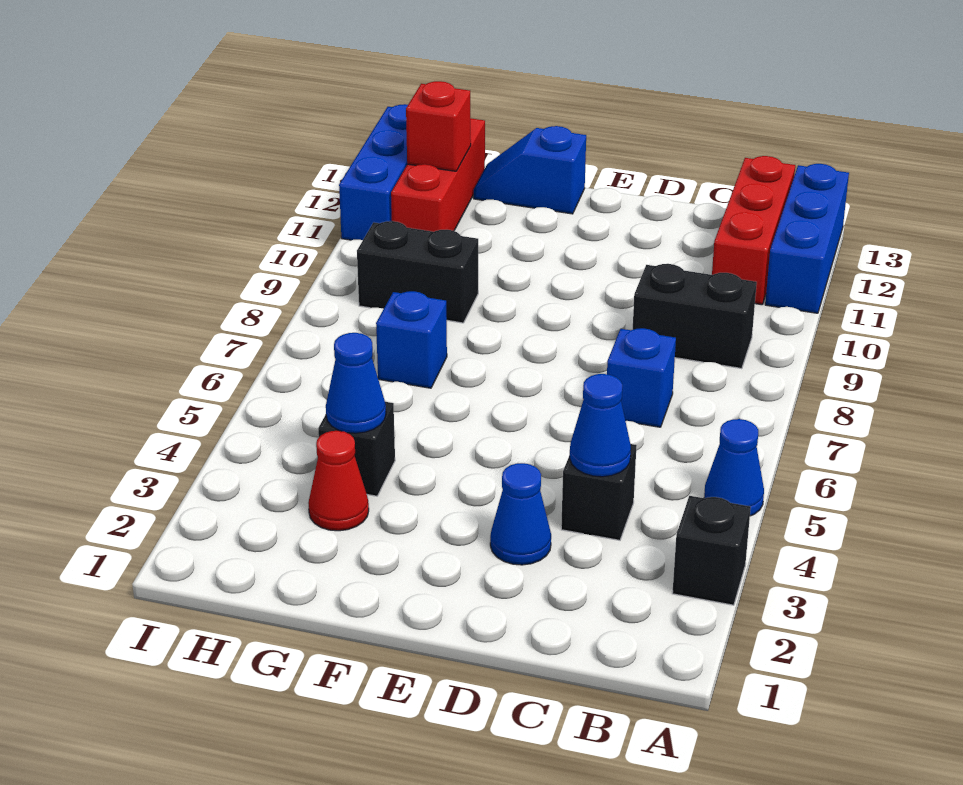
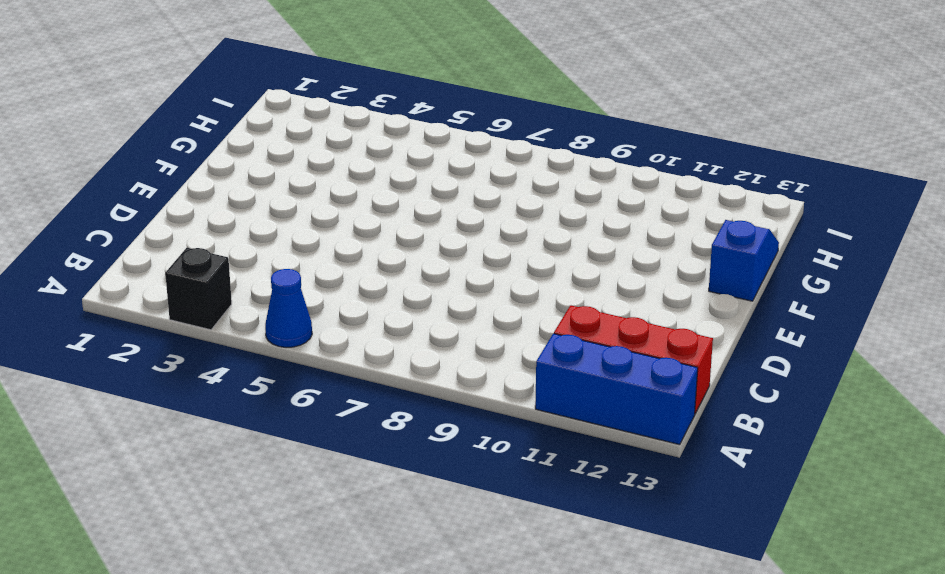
none -> black 1x2 brick [633,264,757,369]
none -> black 1x1 brick [561,444,637,540]
none -> blue 1x1 brick [607,328,676,427]

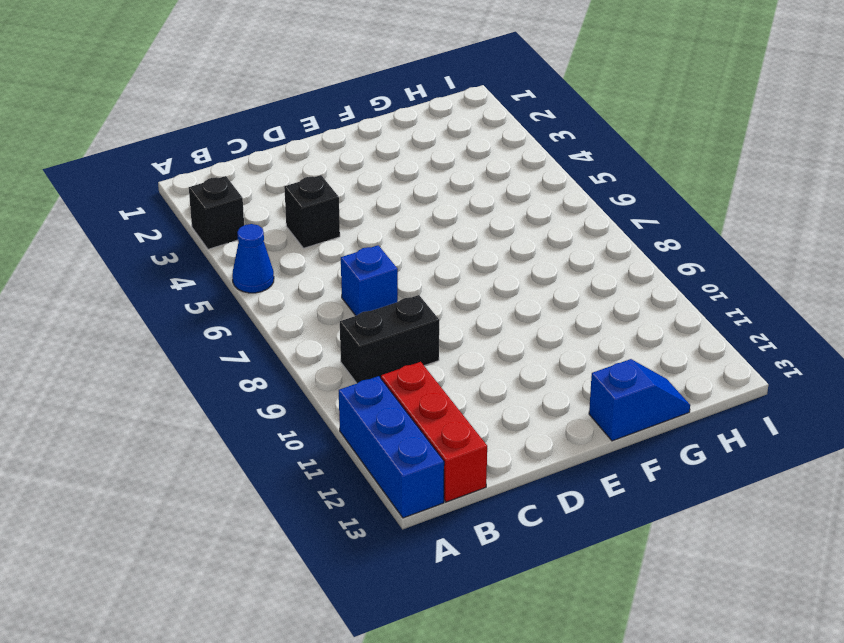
none -> blue 1x1 cone [490,463,551,565]
none -> red 1x1 cone [308,431,369,531]
none -> black 1x1 brick [318,402,395,496]

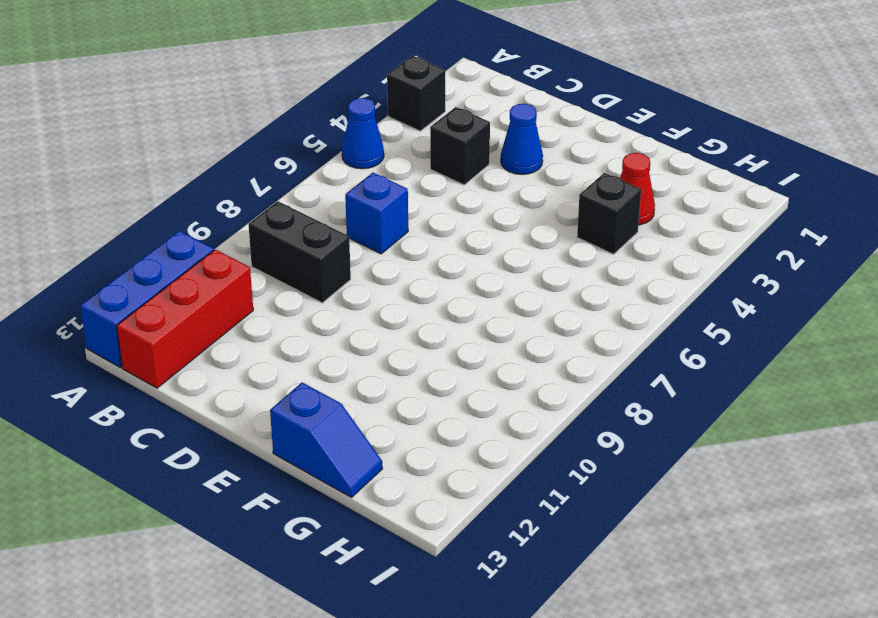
none -> blue 1x1 brick [376,291,447,388]
none -> black 1x2 brick [357,221,478,323]
none -> red 1x3 brick [391,118,485,232]

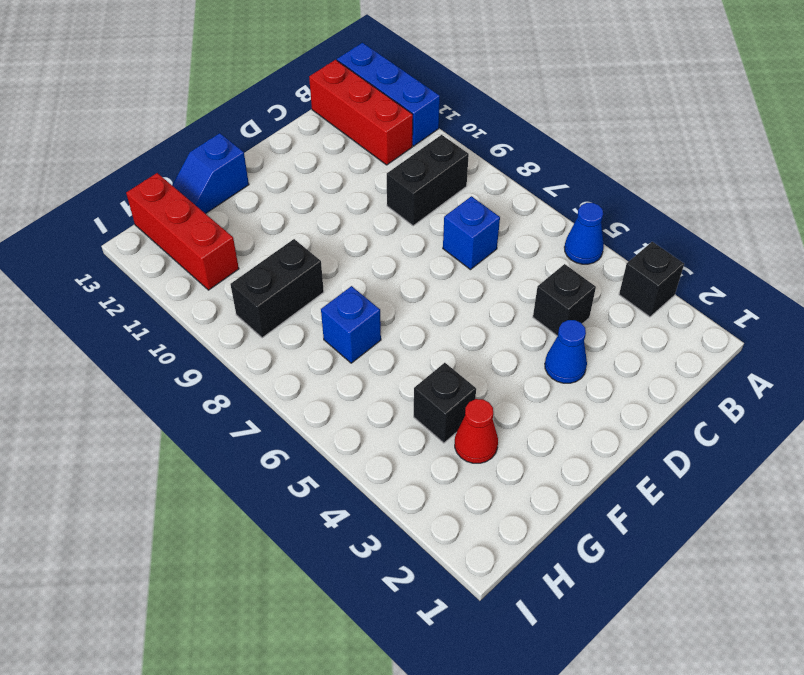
none -> blue 1x3 brick [339,104,408,240]
none -> blue 1x1 cone [570,374,631,477]
none -> blue 1x1 cone [326,333,386,433]

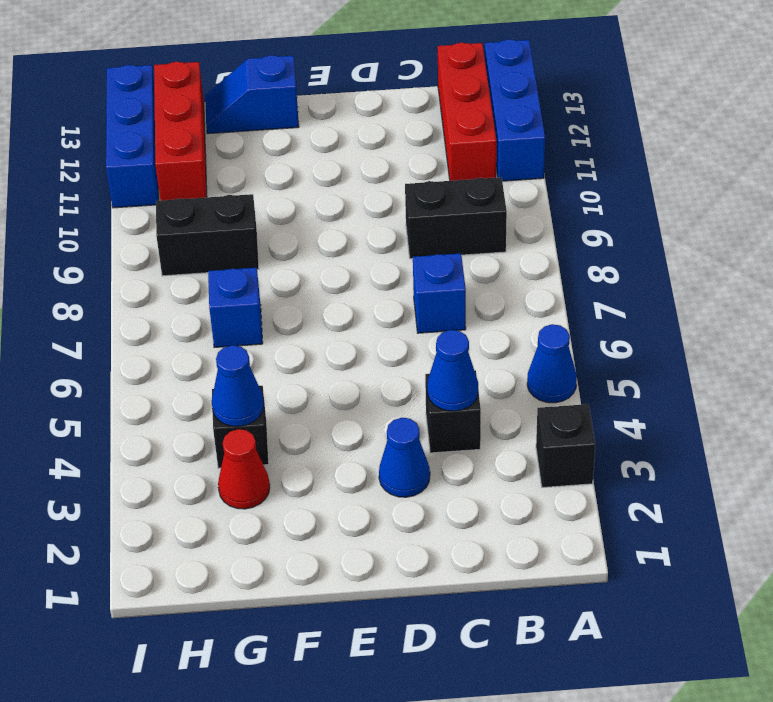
none -> red 1x1 brick [406,81,471,171]

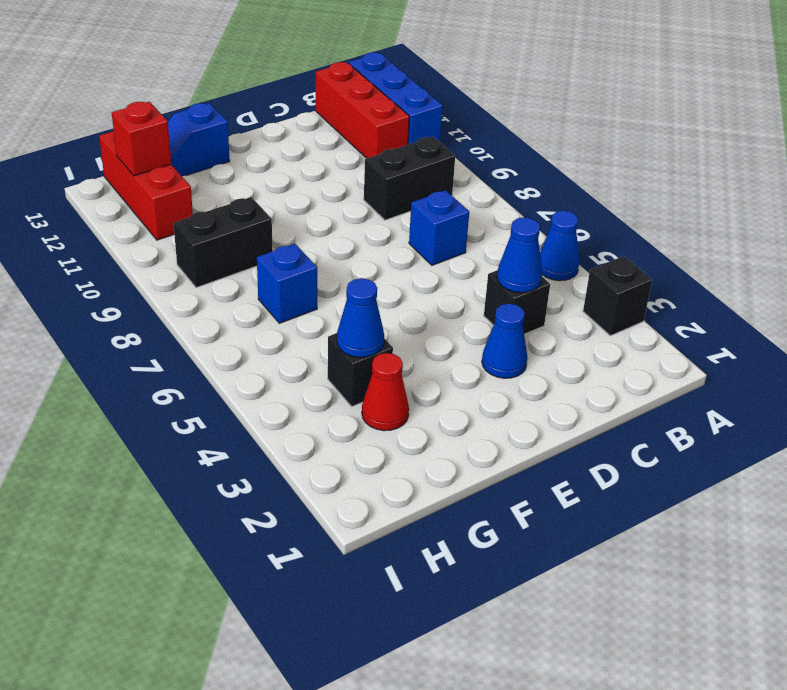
none -> blue 1x3 brick [339,104,408,240]

